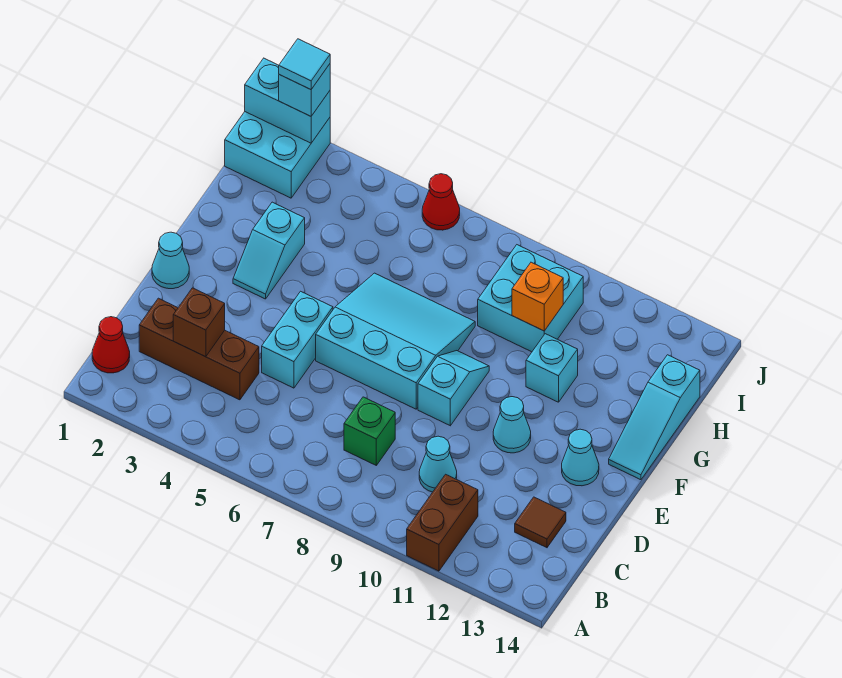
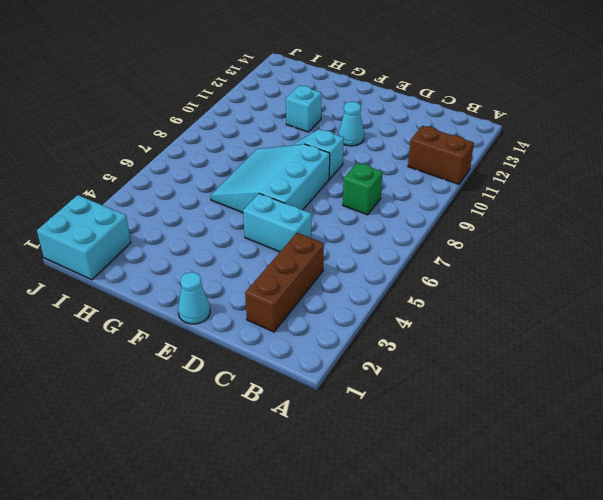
none -> red 1x1 cone [92,317,130,373]
none -> cyan 1x1 cone [419,436,457,492]
none -> brown 1x1 tile [515,497,566,548]

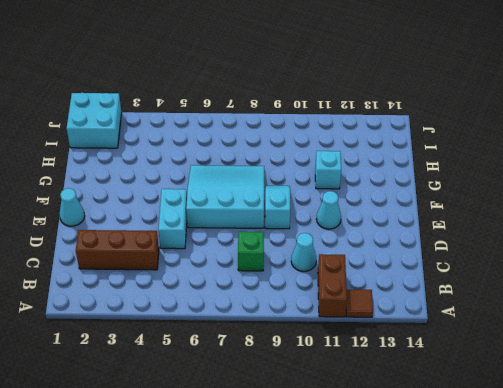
brown 1x1 tile [346,290,373,317] -> brown 1x1 tile moved to [515,497,566,548]
none -> red 1x1 cone [92,317,130,373]
none -> cyan 1x1 cone [562,429,599,486]
none -> cyan 1x2 slope [233,202,305,299]

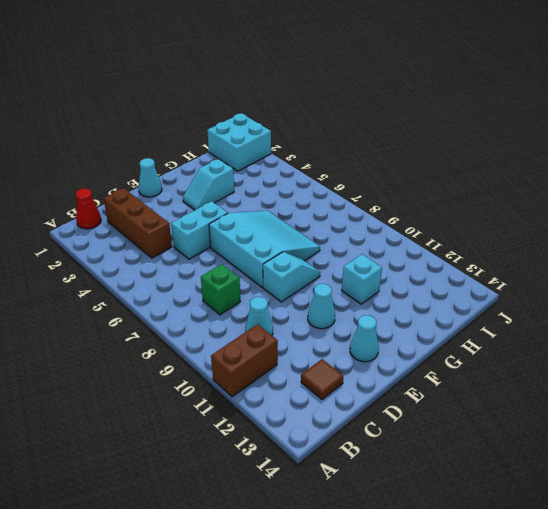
none -> cyan 1x3 slope [609,355,700,480]
none -> cyan 2x2 brick [478,245,583,352]
none -> red 1x1 cone [422,174,460,230]

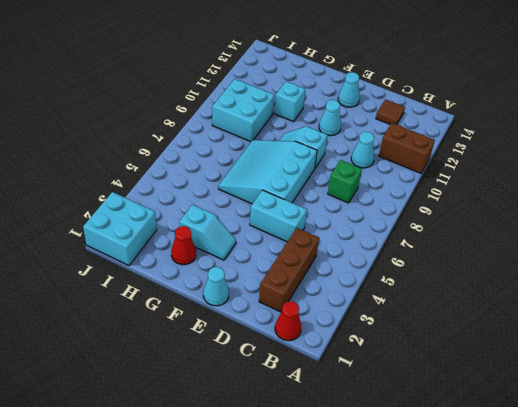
red 1x1 cone [171,226,196,265] -> red 1x1 cone moved to [422,174,460,230]
none -> cyan 1x3 slope [609,355,700,480]
none -> brown 1x1 brick [173,288,225,357]
none -> orange 1x1 brick [512,262,563,331]

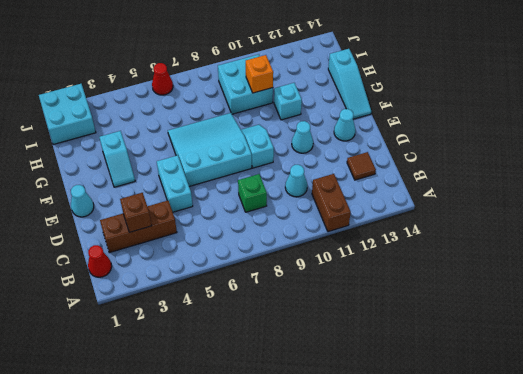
none -> cyan 1x2 brick [245,58,330,143]
none -> cyan 1x1 brick [279,64,330,116]
none -> cyan 1x1 tile [279,39,330,90]

